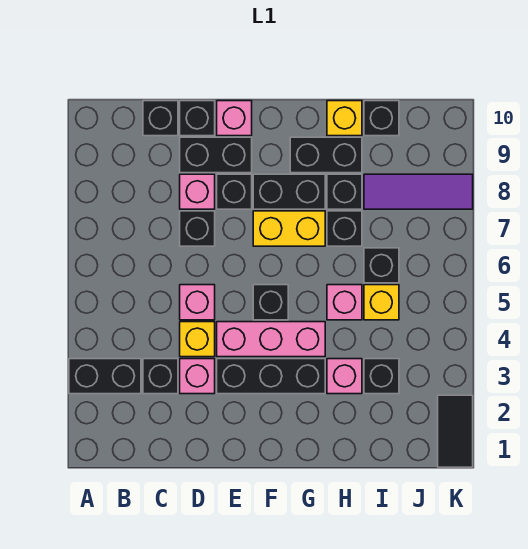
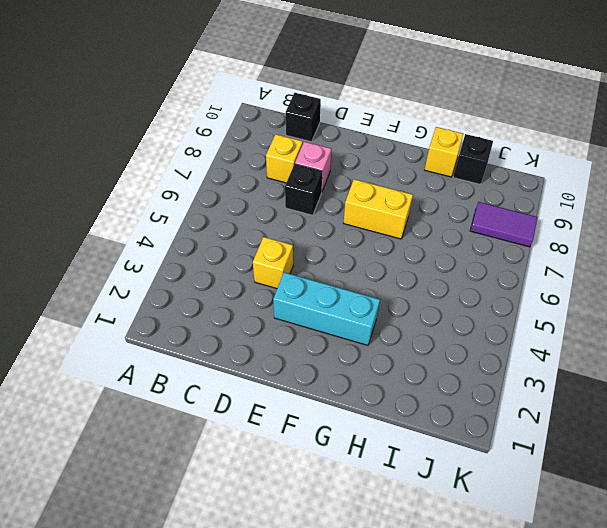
yellow 1x1 brick [266,134,303,183] -> yellow 1x1 brick moved to [364,285,399,320]
cyan 1x3 brick [273,272,380,345] -> black 1x3 brick [217,359,325,394]
purple 1x2 tile [470,202,538,247] -> purple 1x3 tile [364,174,473,209]
none -> black 1x2 brick [69,359,141,394]
none -> black 1x1 brick [143,359,178,394]
none -> pink 1x1 brick [180,359,215,394]

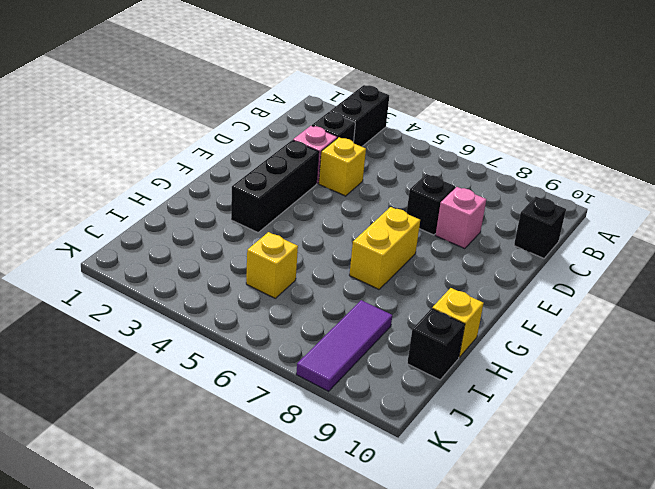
none -> pink 1x1 brick [180,285,215,320]
none -> black 1x2 brick [180,137,252,173]
none -> black 1x1 brick [180,101,215,136]

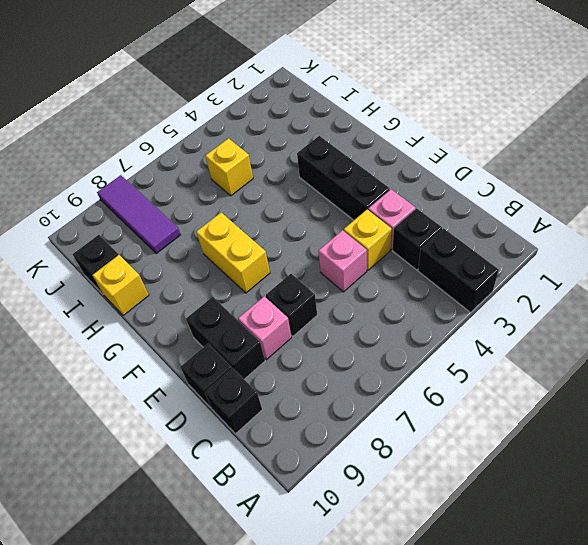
none -> pink 1x3 brick [217,322,325,357]
none -> black 1x1 brick [217,174,252,209]
none -> pink 1x1 brick [217,101,252,136]

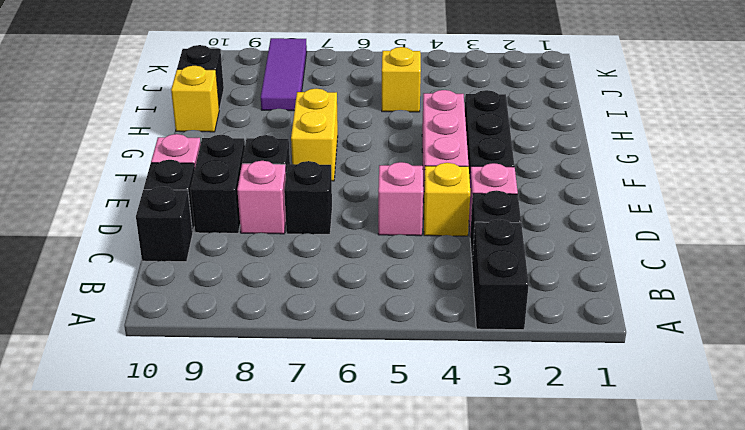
none -> black 1x1 brick [253,285,288,320]
none -> black 1x2 brick [253,174,325,209]
none -> black 1x2 brick [290,137,362,173]

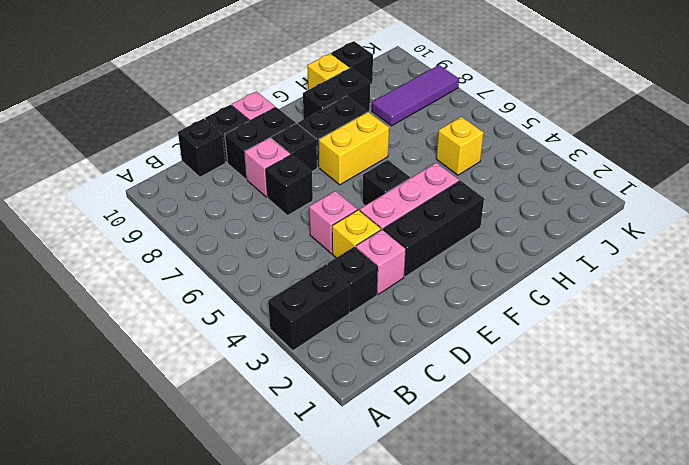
none -> pink 1x1 brick [327,359,362,394]
none -> pink 1x1 brick [327,285,362,320]
none -> black 1x1 brick [327,211,362,246]

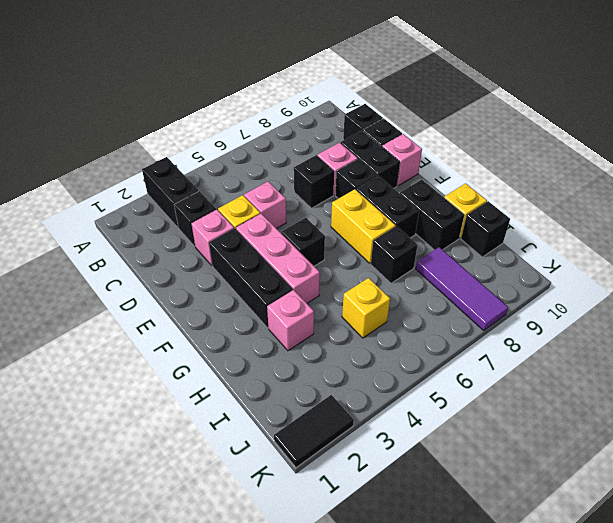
none -> pink 1x1 brick [327,285,362,320]
none -> black 1x1 brick [327,174,362,209]
none -> black 1x1 brick [364,359,399,394]

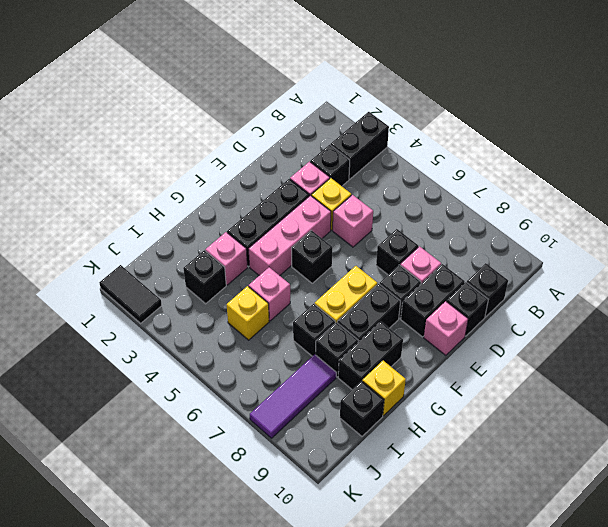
none -> black 1x1 brick [364,248,399,283]

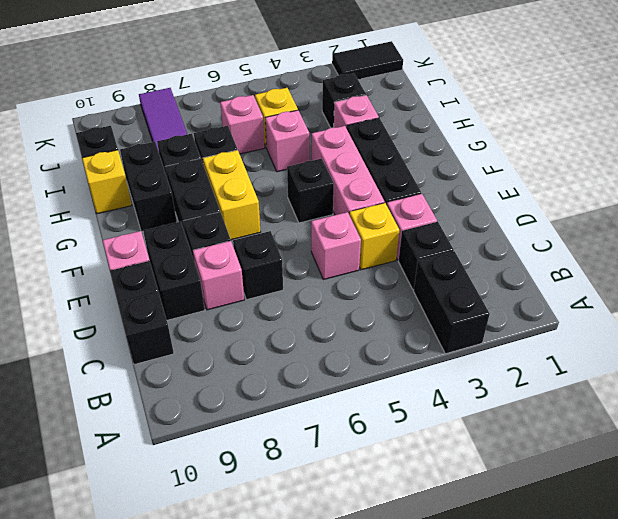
pink 1x1 brick [220,95,265,154] -> black 1x1 brick [364,248,399,283]

